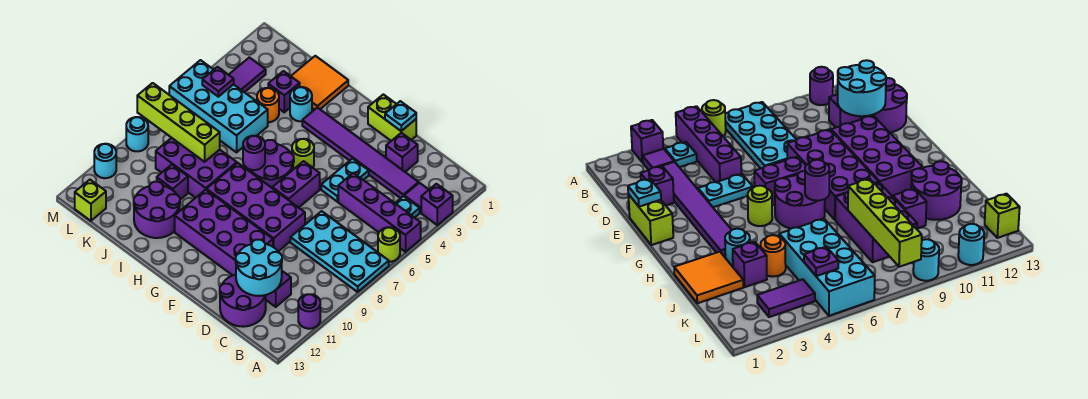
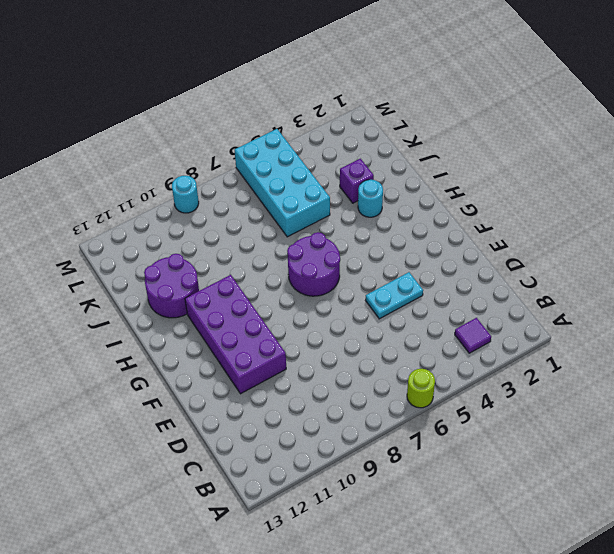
none -> purple 1x1 brick [421,184,453,225]
none -> purple 1x4 brick [338,173,421,252]
none -> cyan 2x4 plate [290,211,389,292]
none -> purple 1x1 round brick [298,294,320,329]

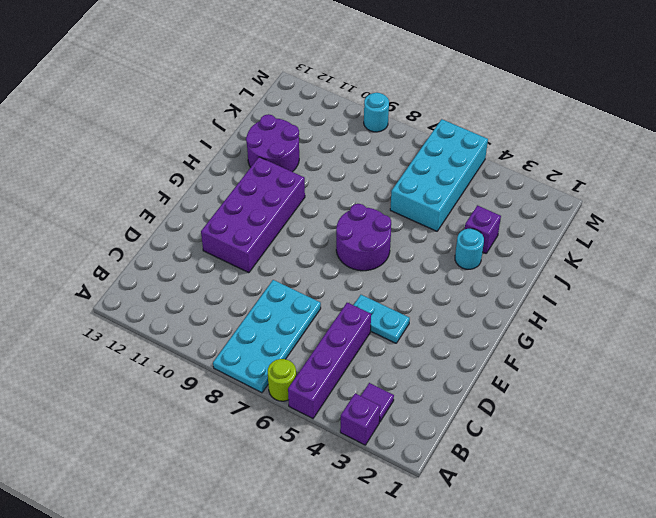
none -> purple 1x1 round brick [298,294,320,329]
none -> cyan 1x1 plate [395,196,420,218]
none -> purple 1x6 tile [302,108,419,198]
none -> purple 1x1 brick [266,271,291,307]

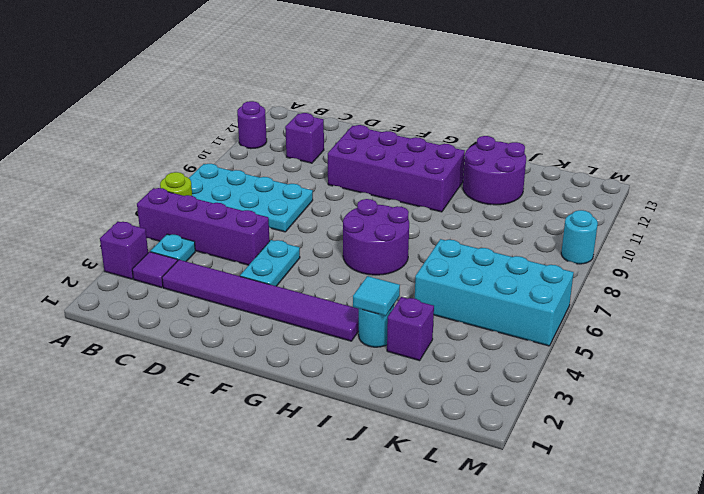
cyan 1x1 tile [353,276,400,316] -> none
none -> purple 2x2 round brick [220,275,266,327]
none -> purple 1x1 brick [386,133,418,172]
none -> lime 1x2 brick [368,94,416,141]
none -> purple 2x4 brick [207,163,305,251]

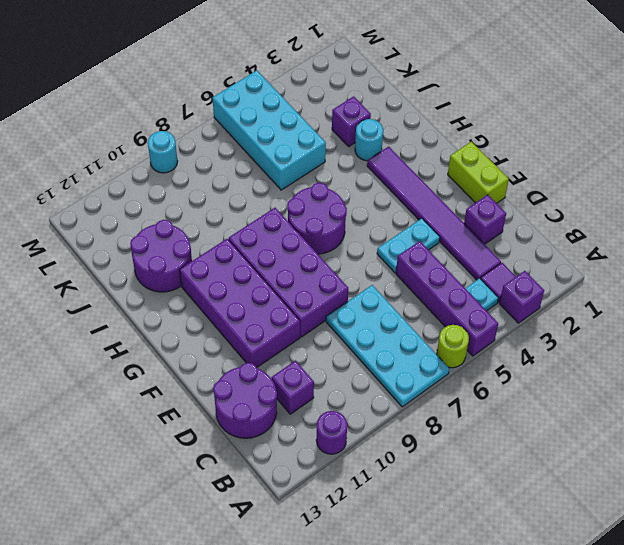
none -> purple 1x2 brick [272,161,320,208]
none -> lime 1x1 round brick [292,139,314,169]
none -> orange 2x2 tile [291,56,348,110]
none -> purple 2x3 brick [156,138,237,198]

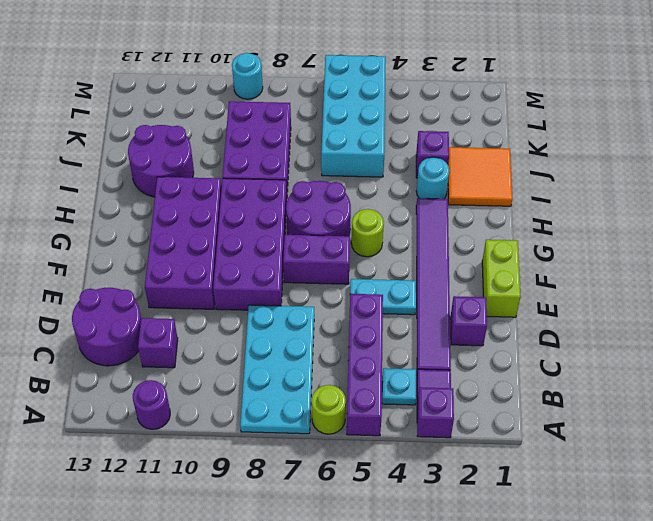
none -> orange 1x1 round brick [257,88,279,122]
none -> purple 1x1 brick [157,165,188,200]
none -> purple 1x2 tile [229,57,266,92]
none -> lime 1x1 brick [75,180,106,221]

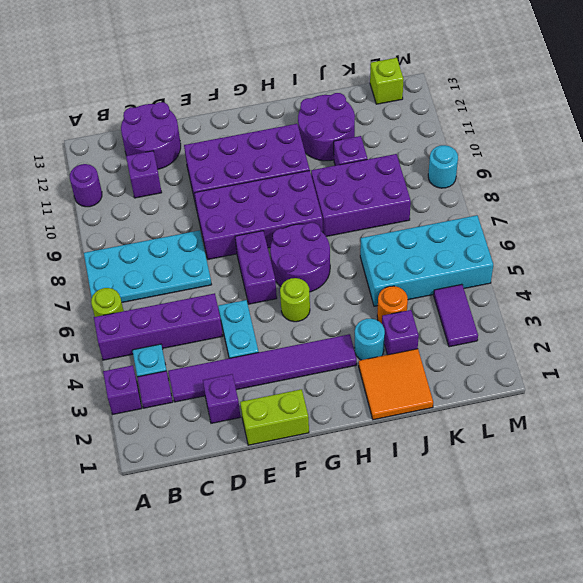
none -> cyan 1x1 round brick [94,144,116,178]
none -> cyan 2x2 round brick [236,240,282,296]
none -> cyan 1x1 plate [385,101,416,131]
none -> purple 1x1 round brick [243,136,265,170]

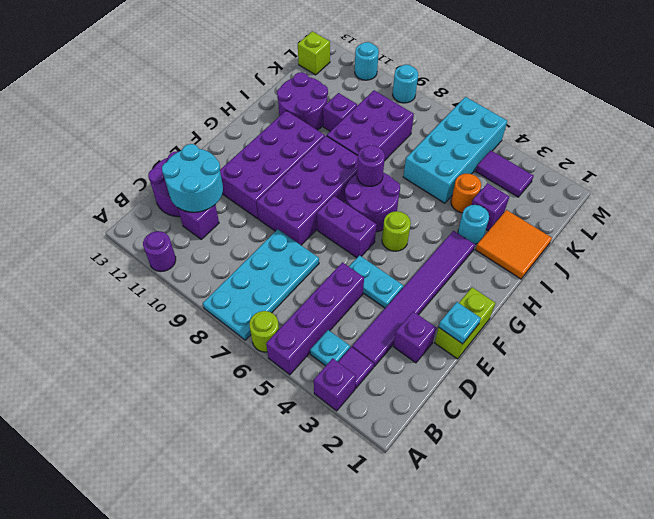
none -> lime 1x4 brick [137,83,220,162]
none -> purple 1x1 plate [202,67,234,97]

